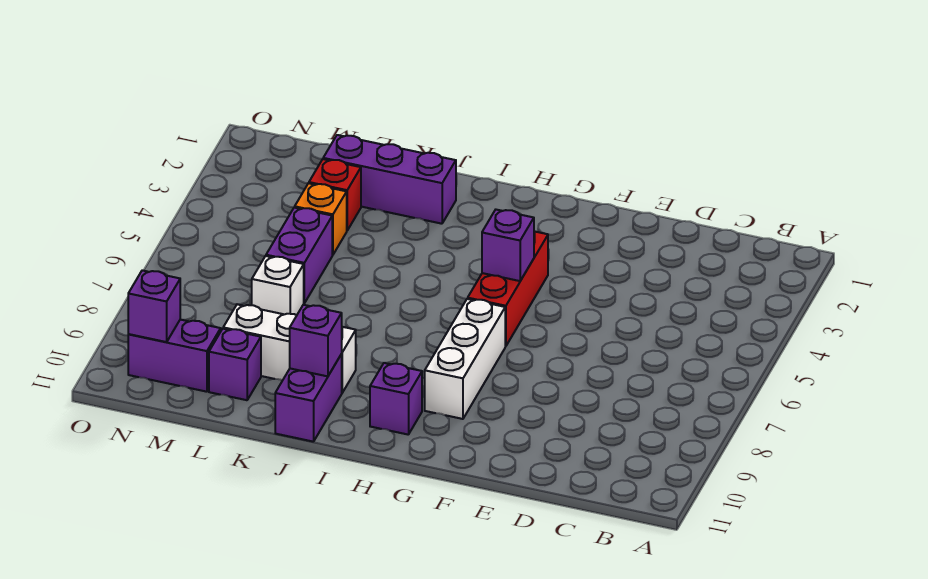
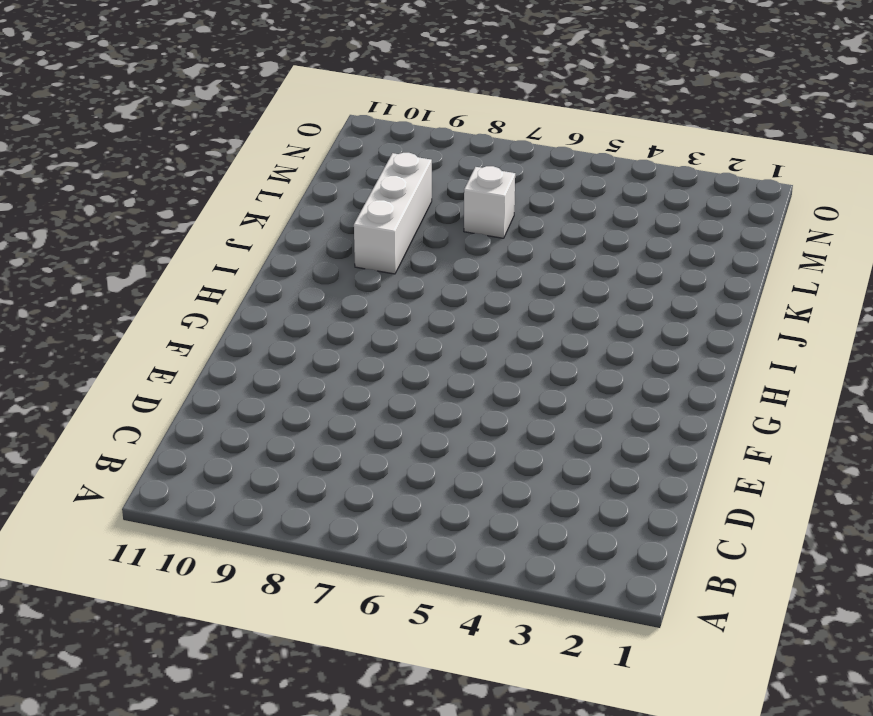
none -> red 1x3 brick [468,231,548,346]
none -> white 1x3 brick [425,299,505,419]
none -> purple 1x1 brick [370,363,422,435]

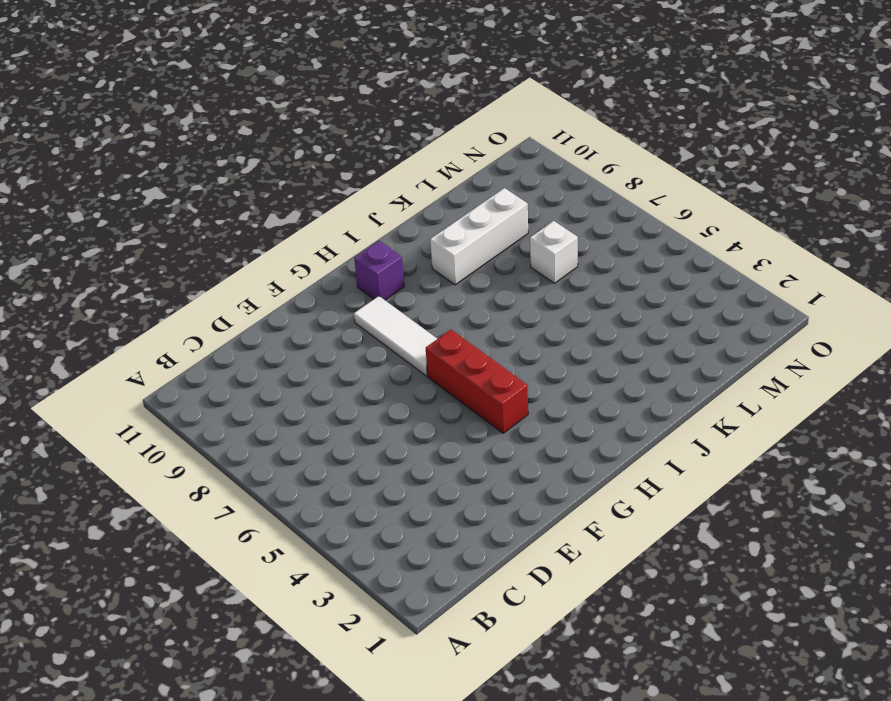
white 1x3 tile [354,296,437,376] -> white 1x3 brick [425,299,505,419]
none -> purple 1x3 brick [323,135,456,224]
none -> purple 1x2 brick [275,354,342,442]
none -> red 1x1 brick [309,159,361,230]

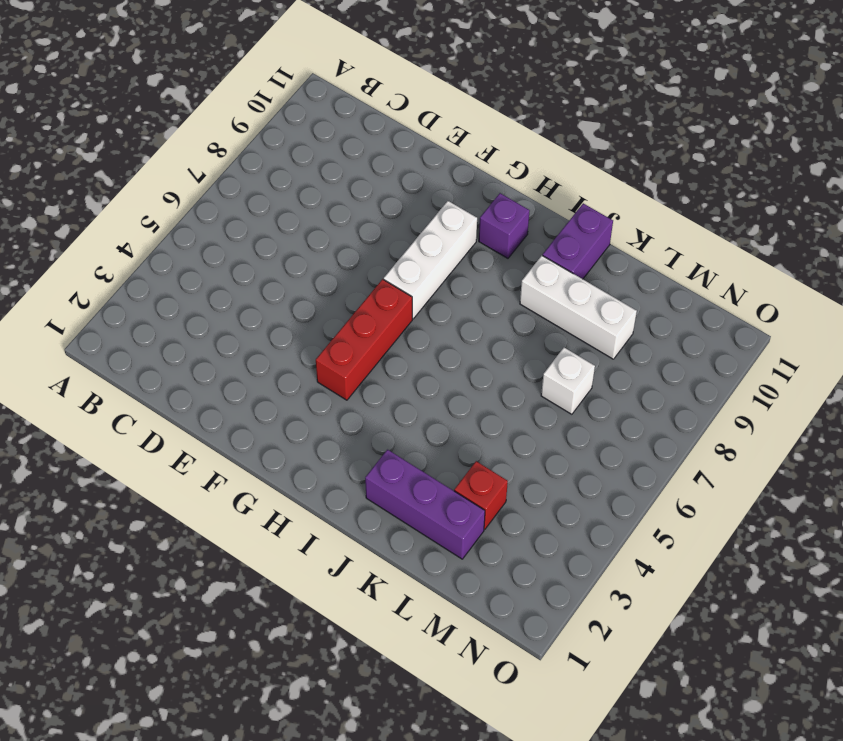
none -> orange 1x1 brick [295,183,347,255]
none -> purple 1x2 brick [266,207,332,303]
none -> purple 1x1 brick [209,329,261,400]

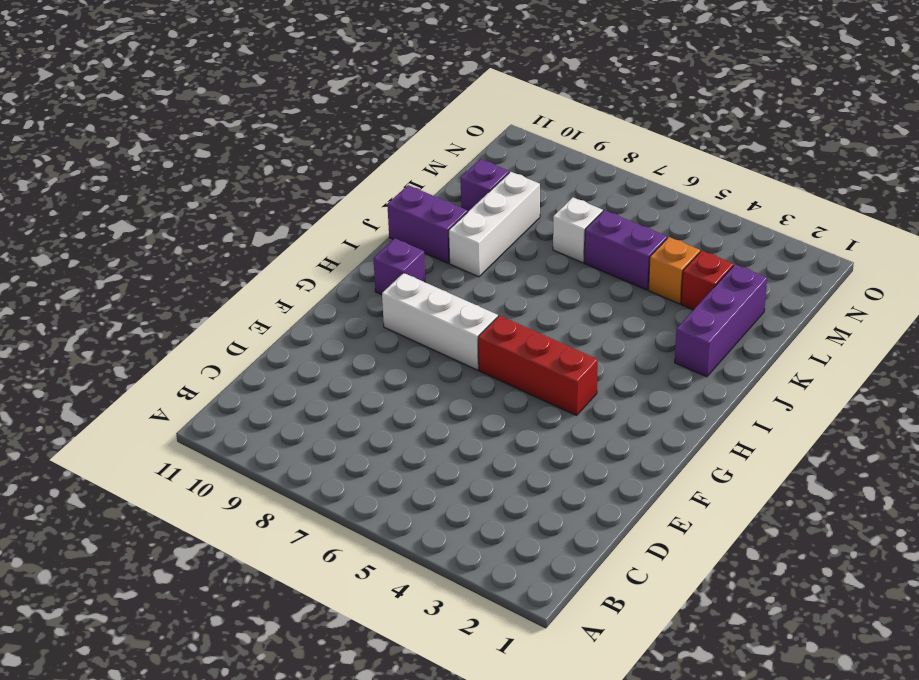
none -> purple 1x2 brick [128,320,221,392]
none -> purple 1x1 brick [482,210,534,281]
none -> purple 1x1 brick [290,305,342,376]

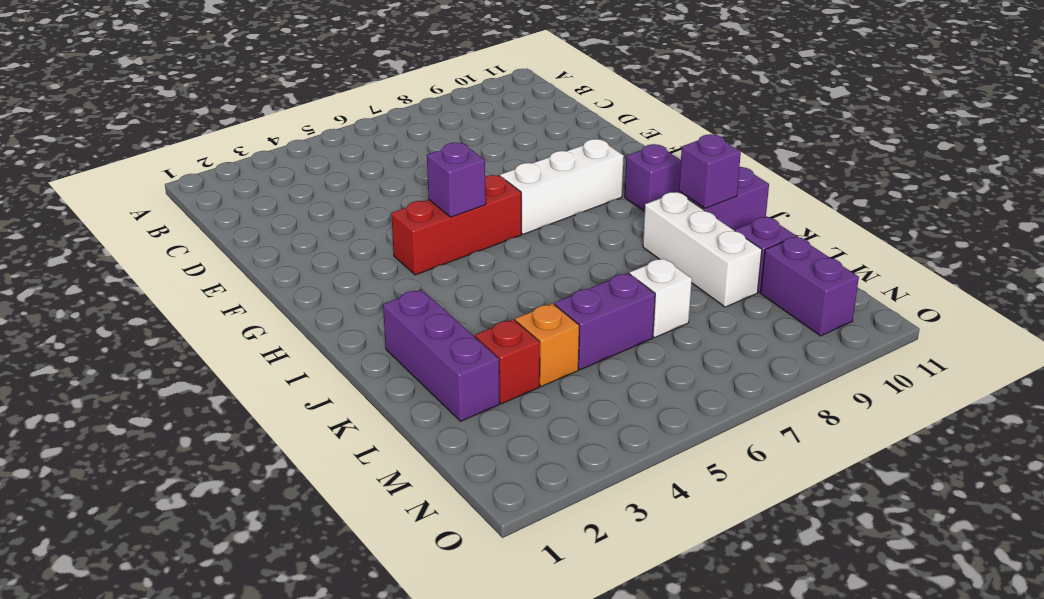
none -> purple 1x1 brick [128,270,180,342]

